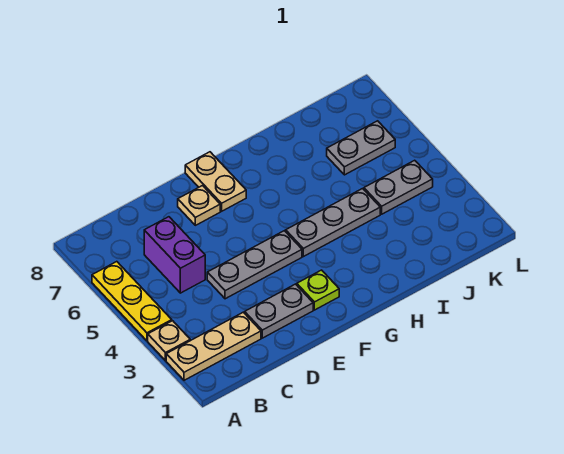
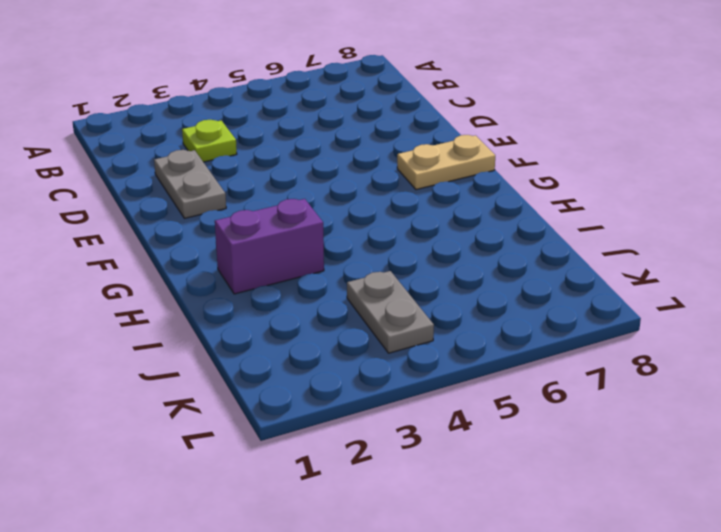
lime 1x1 plate [182,120,237,162] -> lime 1x1 plate moved to [297,270,339,310]
purple 1x2 brick [215,199,324,294] -> purple 1x2 brick moved to [144,217,205,293]
none -> tan 1x3 plate [166,312,261,380]
none -> tan 1x1 plate [148,321,190,361]
none -> yellow 1x3 plate [92,262,172,341]

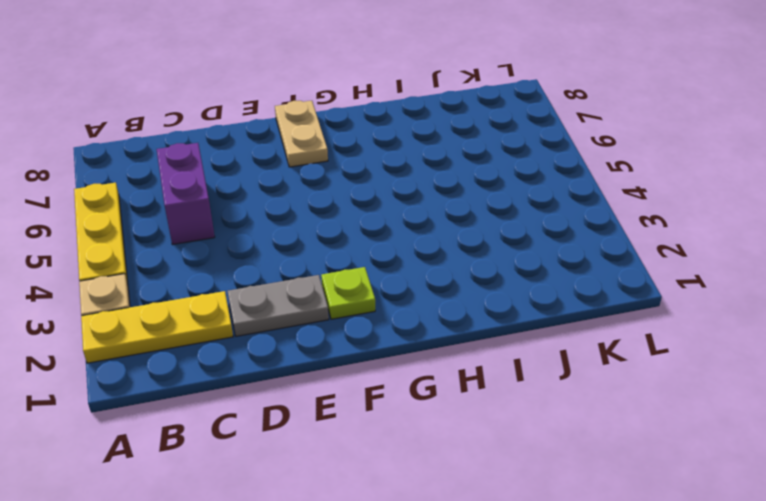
yellow 1x3 plate [81,291,233,363] -> tan 1x3 plate [166,312,261,380]
none -> grey 1x3 plate [207,231,302,299]
none -> tan 1x1 plate [178,186,220,225]
none -> grey 1x3 plate [286,189,380,257]

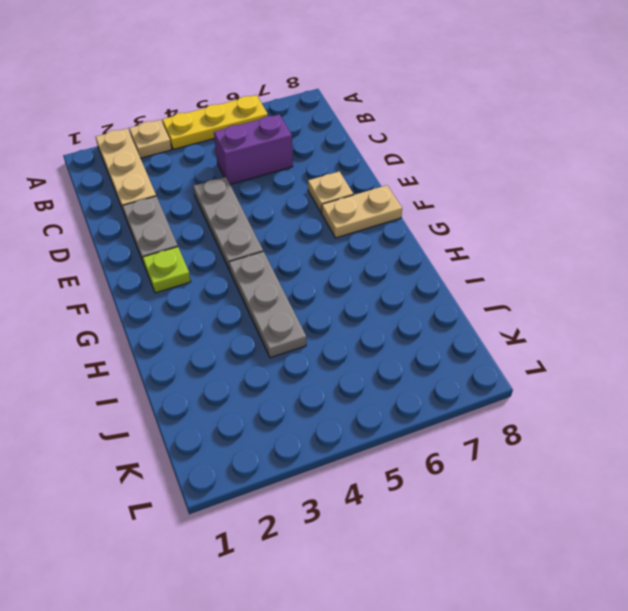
none -> grey 1x2 plate [364,160,433,214]
none -> grey 1x2 plate [327,121,395,175]

